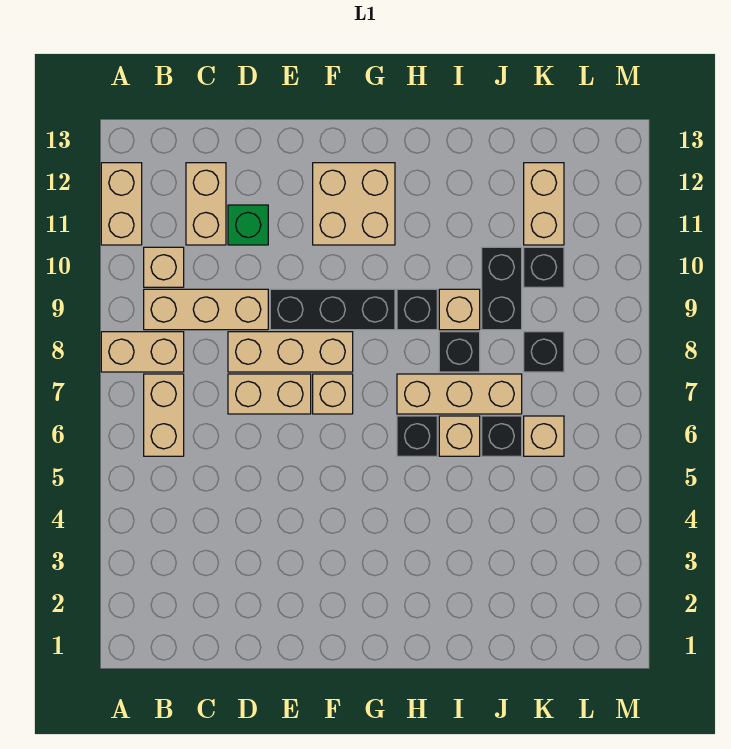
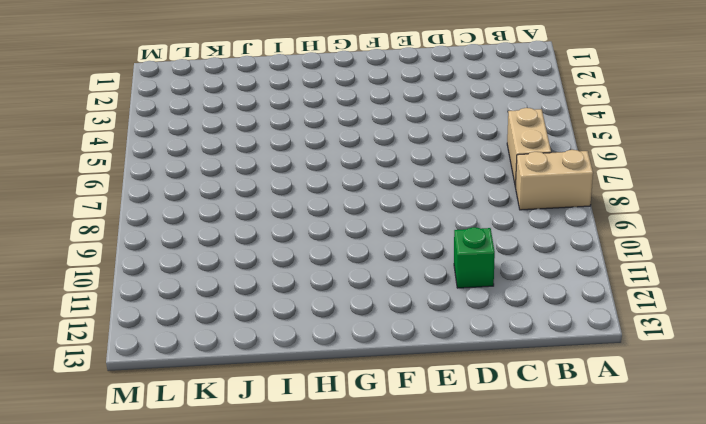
none -> tan 1x2 brick [101,163,142,245]
none -> tan 1x3 brick [144,289,268,330]
none -> tan 1x1 brick [144,247,184,287]

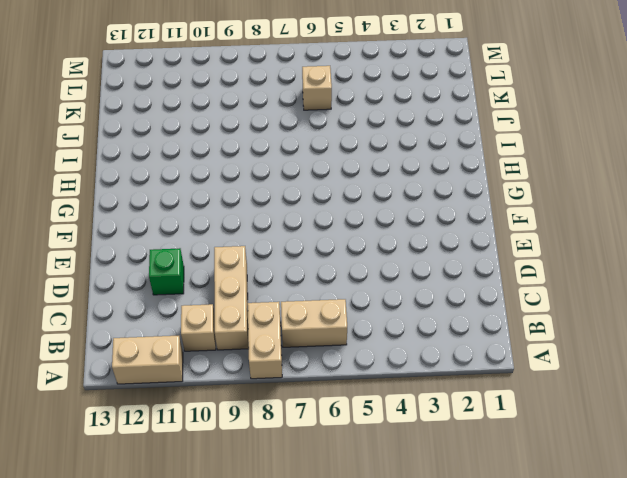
none -> tan 1x2 brick [186,163,226,245]
none -> tan 1x2 brick [228,374,311,414]
none -> tan 1x3 brick [228,332,353,372]

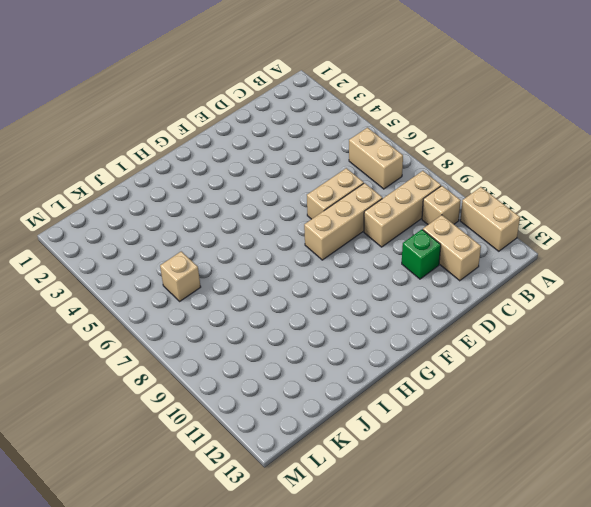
none -> tan 1x2 brick [101,332,184,372]
none -> black 1x3 brick [270,289,395,330]
none -> tan 1x1 brick [313,374,353,414]

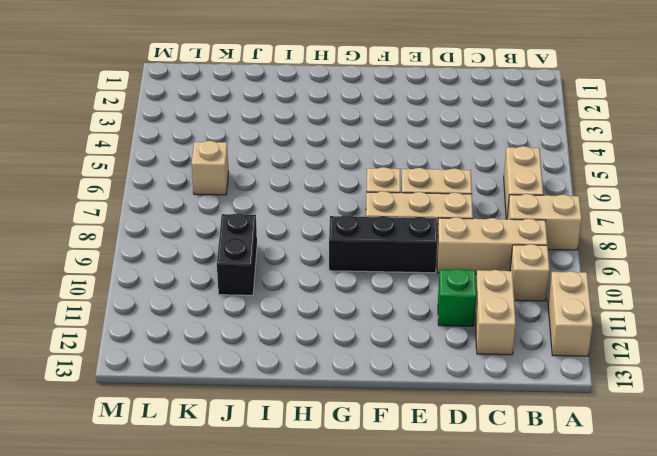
none -> tan 2x2 brick [313,163,395,245]
none -> black 1x1 brick [397,416,437,456]
none -> tan 1x3 brick [397,374,522,414]

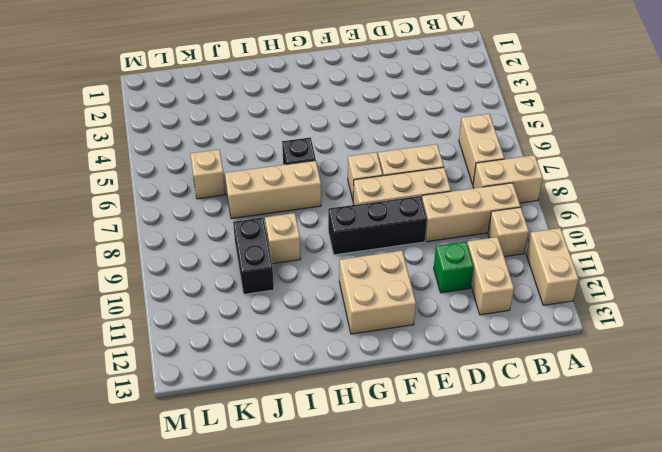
none -> black 1x1 brick [397,289,437,330]
none -> tan 1x1 brick [439,416,480,456]
none -> black 1x1 brick [439,332,480,372]

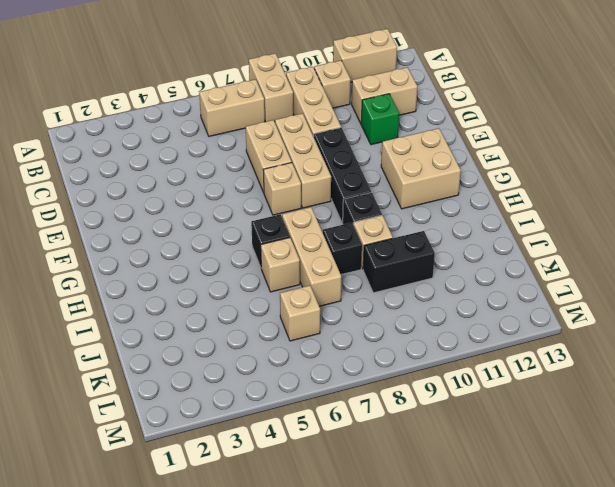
none -> black 1x1 brick [482,416,522,456]
none -> black 1x1 brick [524,332,564,372]
none -> black 1x1 brick [524,247,564,287]

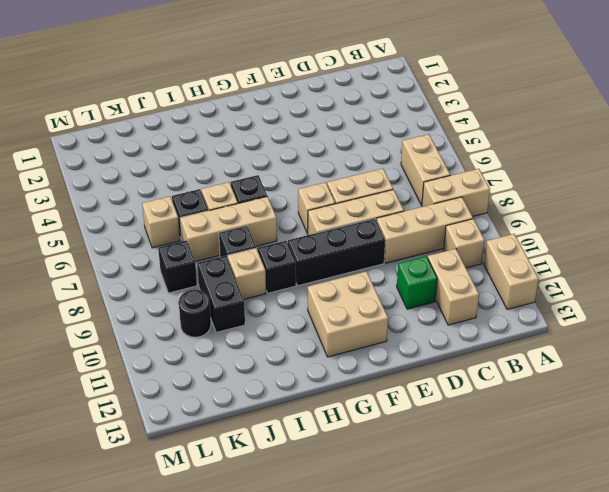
black 1x1 round brick [179,290,211,337] -> black 1x1 brick [524,247,564,287]
none -> tan 1x2 brick [524,163,564,245]

